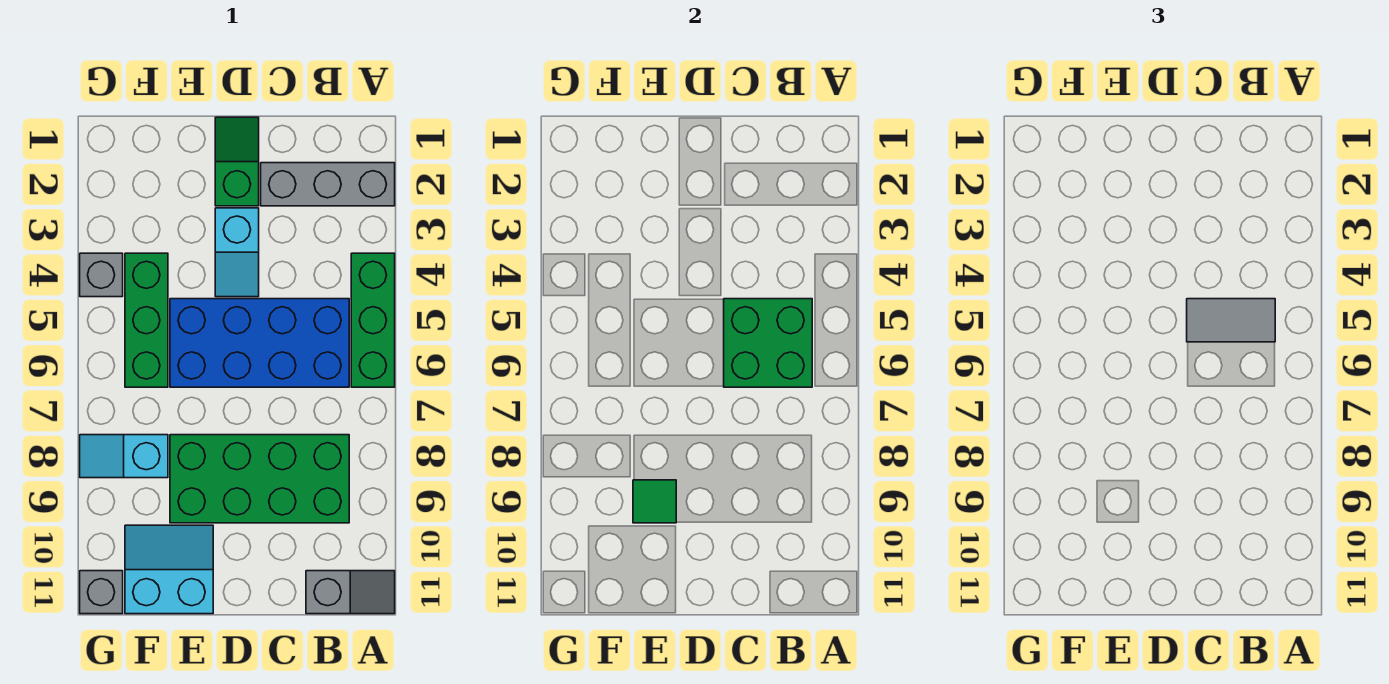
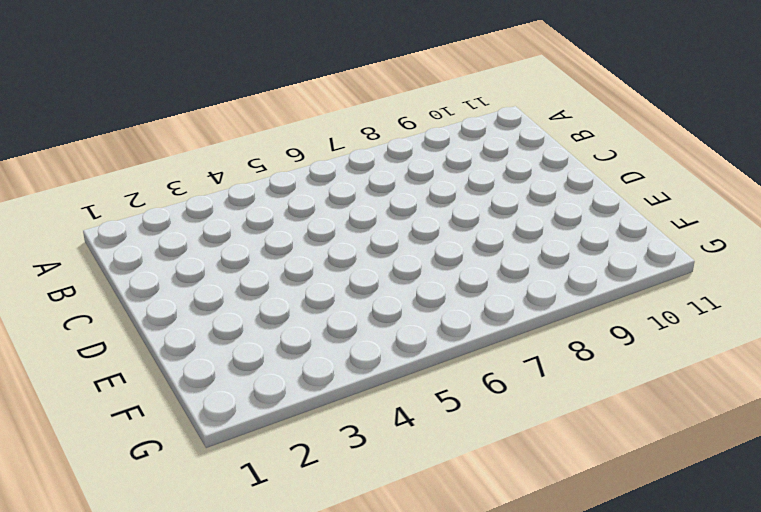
none -> grey 1x3 brick [261,163,395,206]
none -> green 1x3 brick [351,253,395,387]
none -> grey 1x2 slope [306,571,395,614]

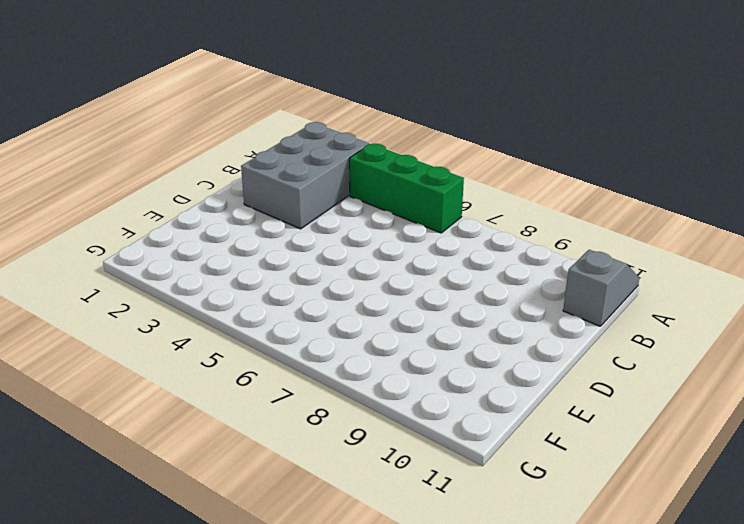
grey 2x3 brick [241,122,369,229] -> grey 1x3 brick [261,163,395,206]
none -> blue 2x4 brick [170,299,349,387]
none -> green 2x4 brick [170,435,349,523]
none -> green 1x2 slope [215,117,259,206]

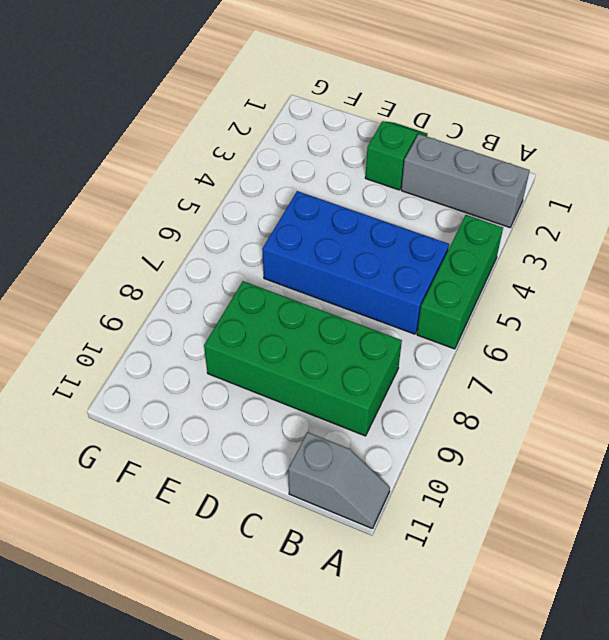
none -> cyan 1x2 slope [215,208,259,297]
none -> cyan 2x2 slope [125,525,213,614]
none -> green 1x3 brick [125,253,168,387]

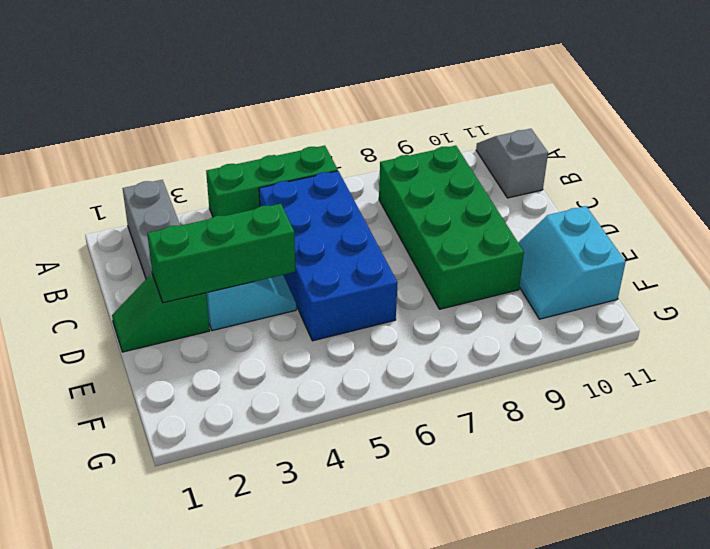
green 1x3 brick [147,204,295,303] -> green 1x3 brick moved to [125,253,168,387]
none -> cyan 1x2 slope [80,435,168,478]
none -> grey 1x1 brick [80,253,123,297]
none -> grey 1x1 brick [80,571,123,614]

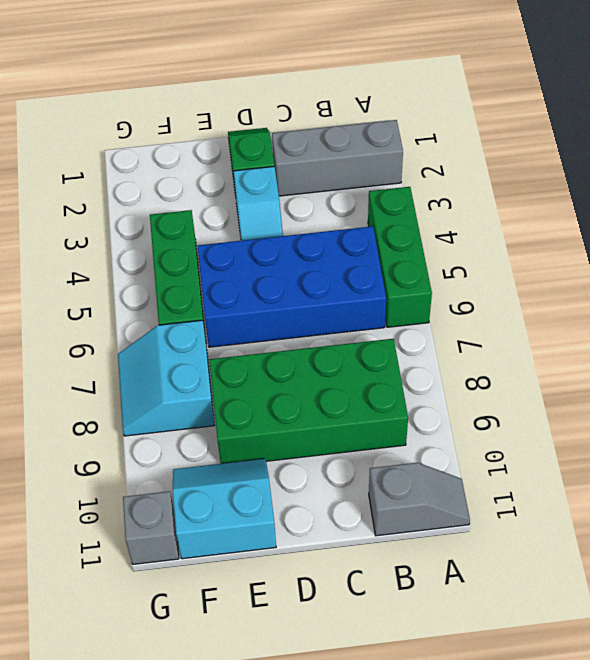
cyan 2x2 slope [118,320,215,436] -> cyan 1x2 slope [80,435,168,478]
none -> grey 1x1 brick [80,253,123,297]
none -> green 2x2 brick [724,299,812,387]
none -> green 1x1 tile [633,480,676,523]

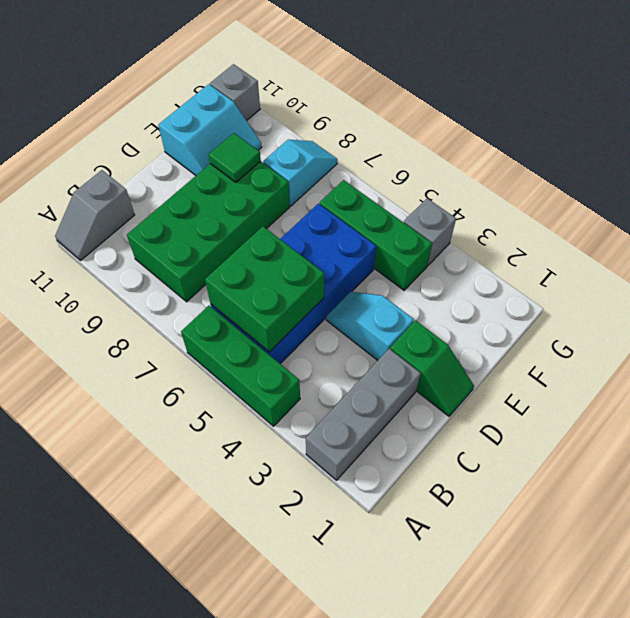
none -> grey 1x2 tile [1187,299,1275,342]

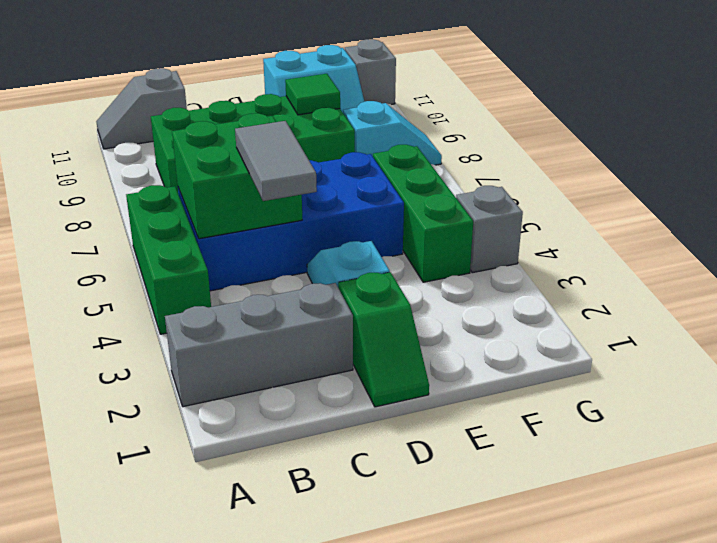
grey 1x2 tile [235,121,317,201] -> grey 1x2 tile turned to [1187,299,1275,342]

